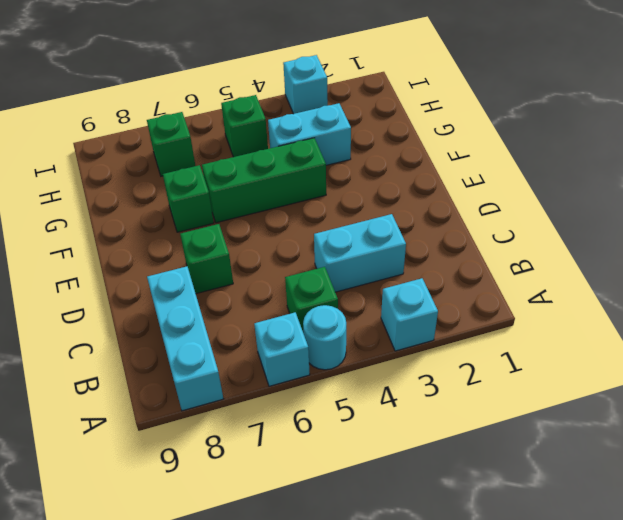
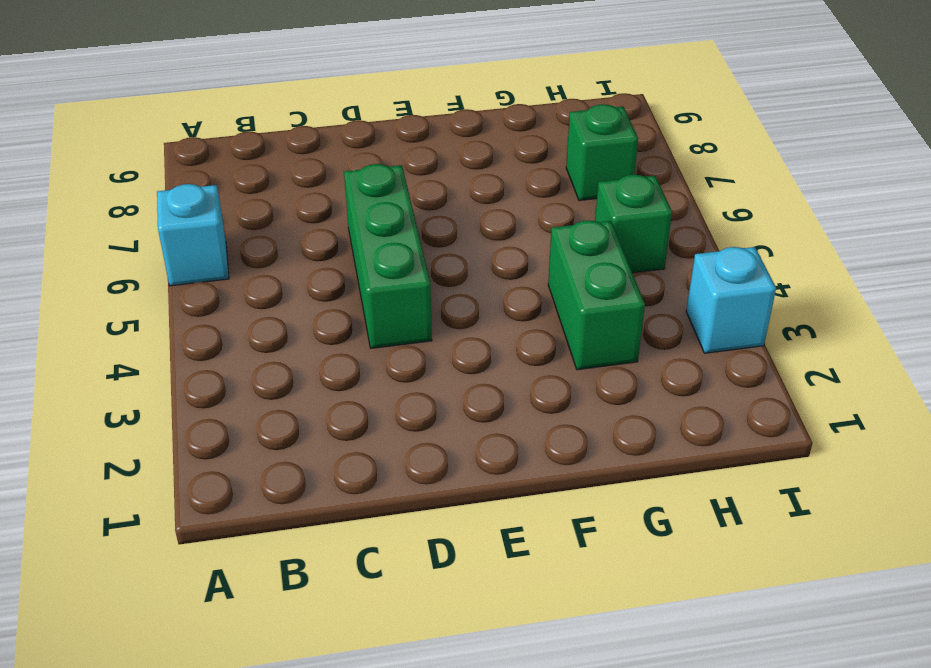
green 1x3 brick [344,164,432,348] -> green 1x3 brick moved to [202,138,326,223]
green 1x2 brick [548,220,645,370] -> cyan 1x2 brick [268,103,351,165]
none -> cyan 1x1 brick [381,278,438,351]
none -> cyan 1x1 round brick [303,305,346,370]
none -> cyan 1x3 brick [147,266,223,411]

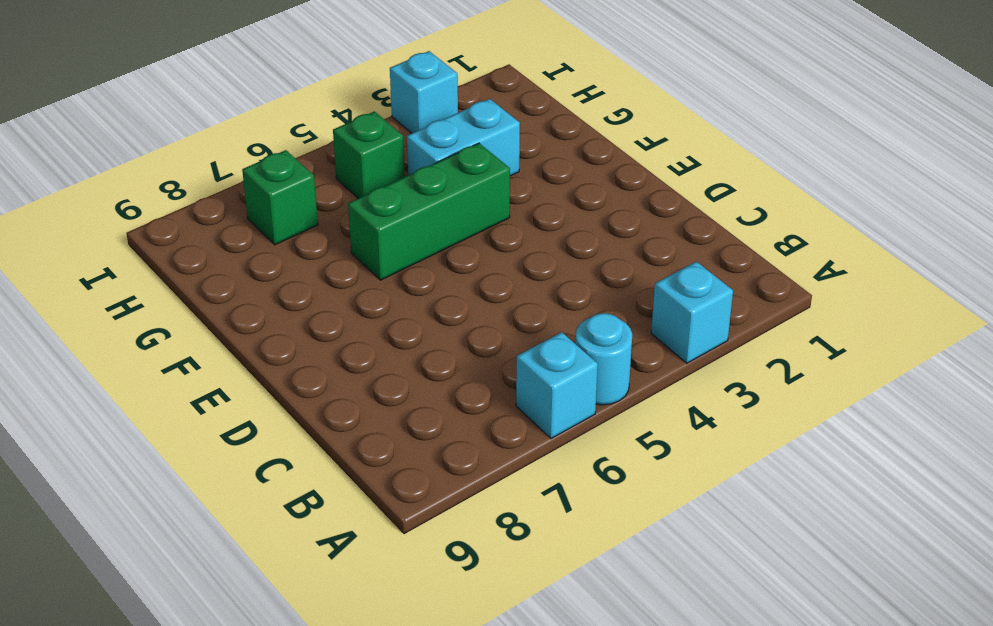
none -> cyan 1x3 brick [147,266,223,411]
none -> green 1x1 brick [285,267,338,333]
none -> cyan 1x2 brick [314,214,406,292]

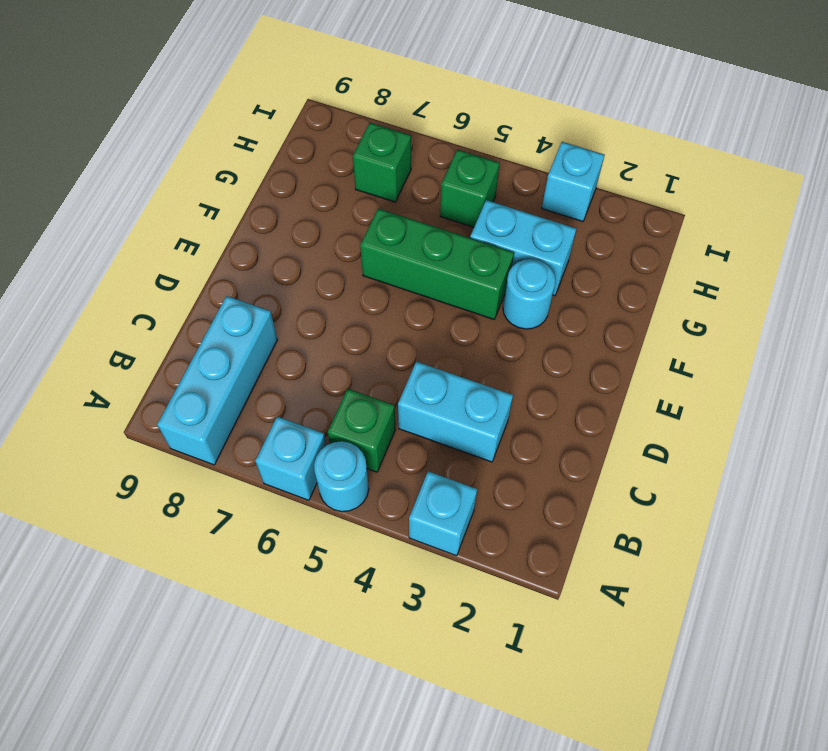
cyan 1x1 round brick [503,259,556,329] -> none
none -> green 1x1 brick [180,224,233,294]
none -> green 1x1 brick [163,165,214,232]

